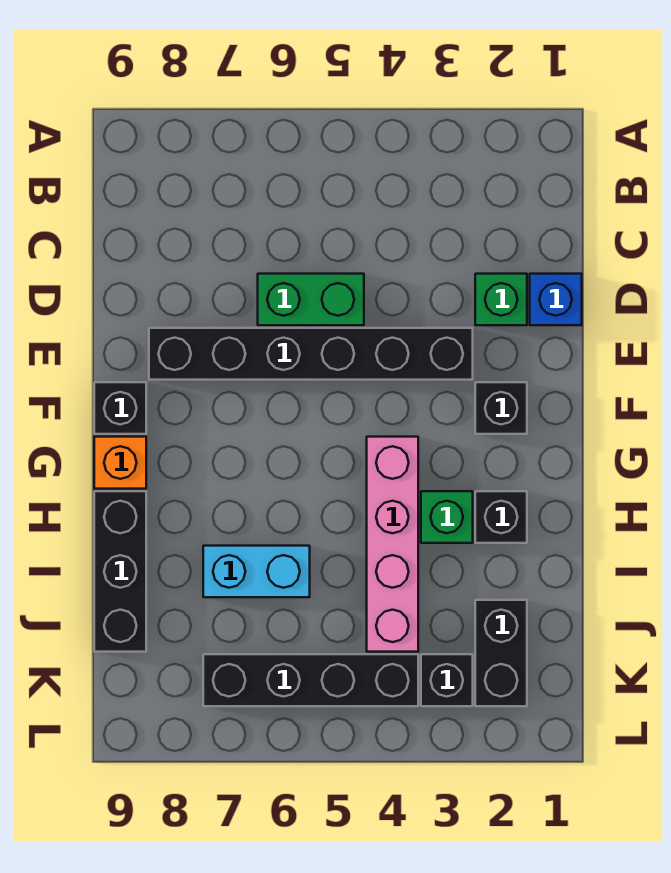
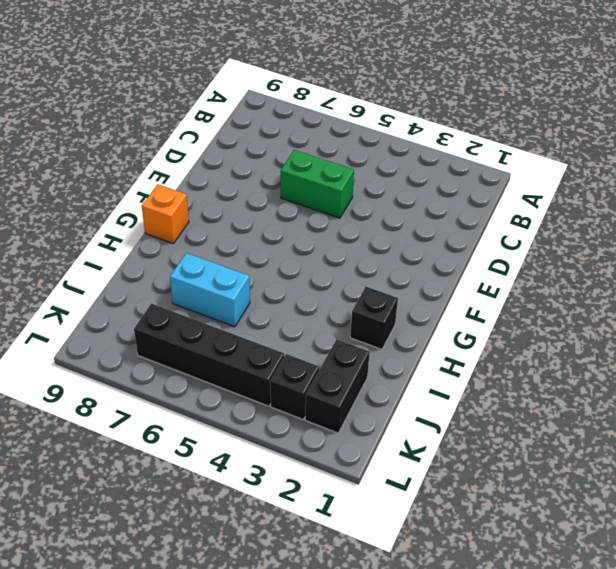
none -> blue 1x1 brick [530,274,582,325]
none -> green 1x1 brick [475,274,527,325]
none -> black 1x6 brick [149,328,473,380]

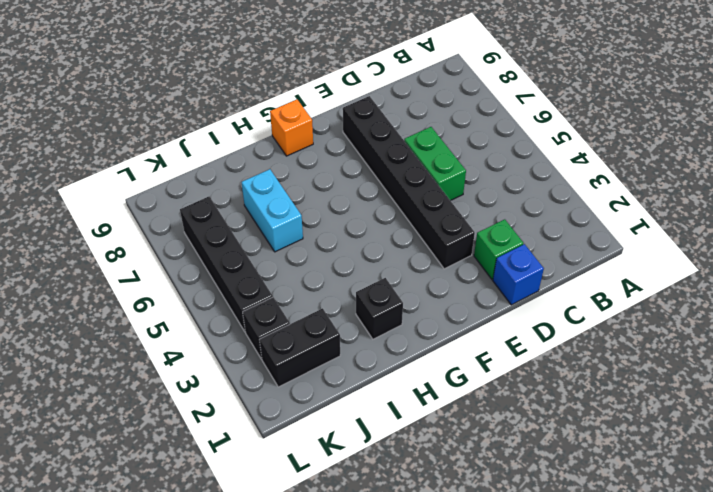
none -> black 1x1 brick [475,382,527,434]
none -> black 1x1 brick [94,382,146,434]
none -> pink 1x4 brick [367,437,418,652]

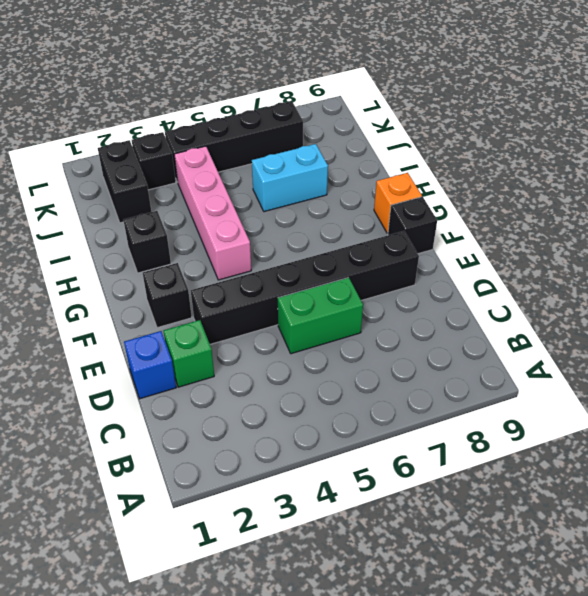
none -> green 1x1 brick [421,491,473,543]
none -> black 1x3 brick [94,491,146,652]

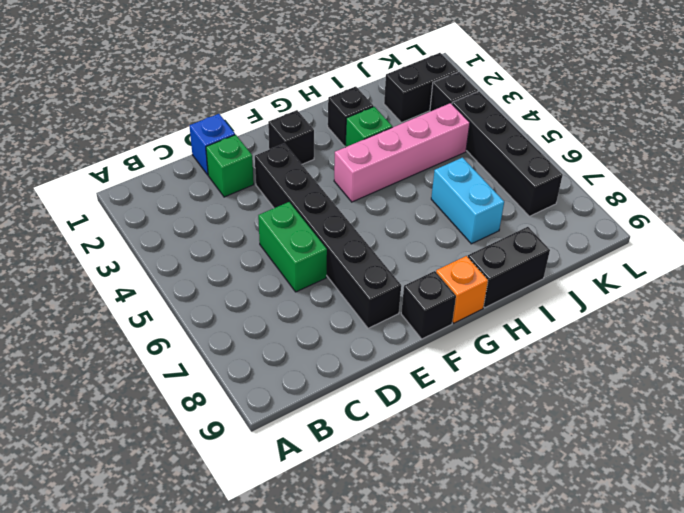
black 1x2 brick [468,227,550,308] -> black 1x3 brick [94,491,146,652]

